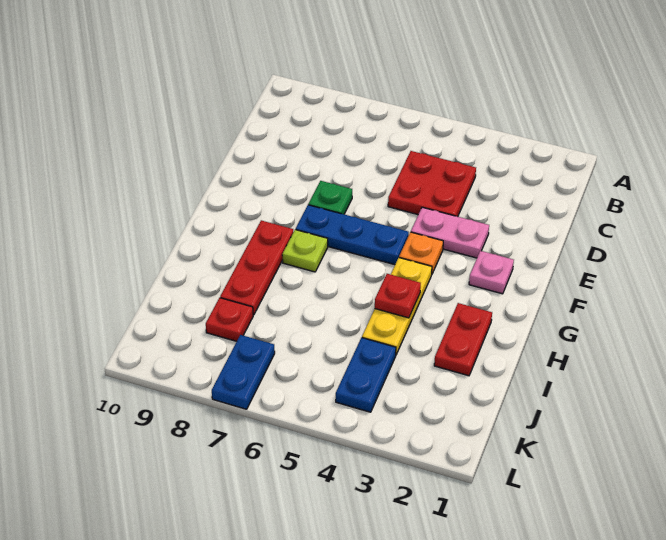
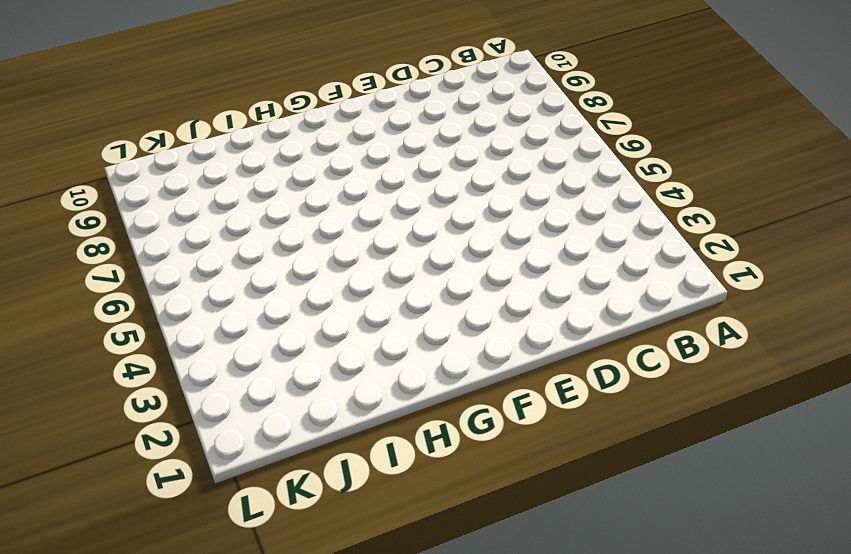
none -> red 2x2 plate [388,151,476,217]
none -> pink 1x2 plate [411,207,489,258]
none -> green 1x1 plate [308,181,352,214]

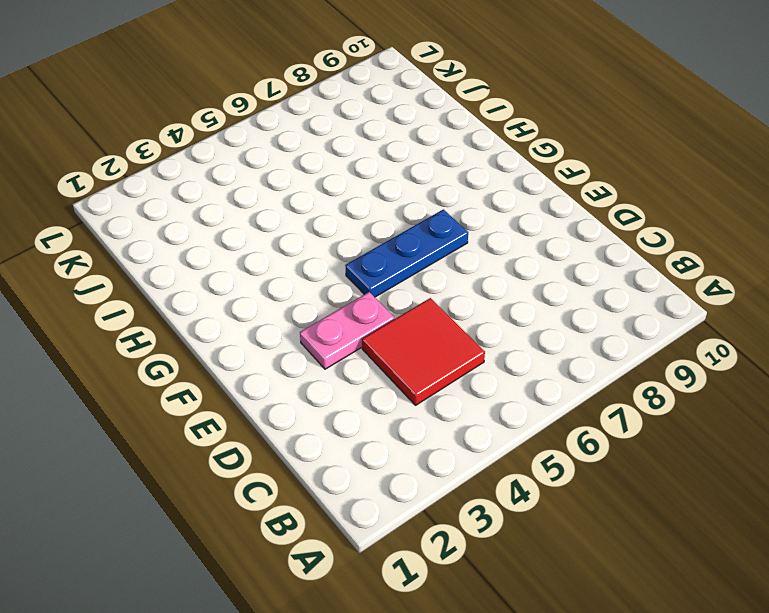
red 2x2 tile [362,298,485,405] -> red 2x2 plate [388,151,476,217]
none -> green 1x1 plate [308,181,352,214]
none -> pink 1x1 plate [469,251,514,294]
none -> orange 1x1 plate [399,232,443,274]

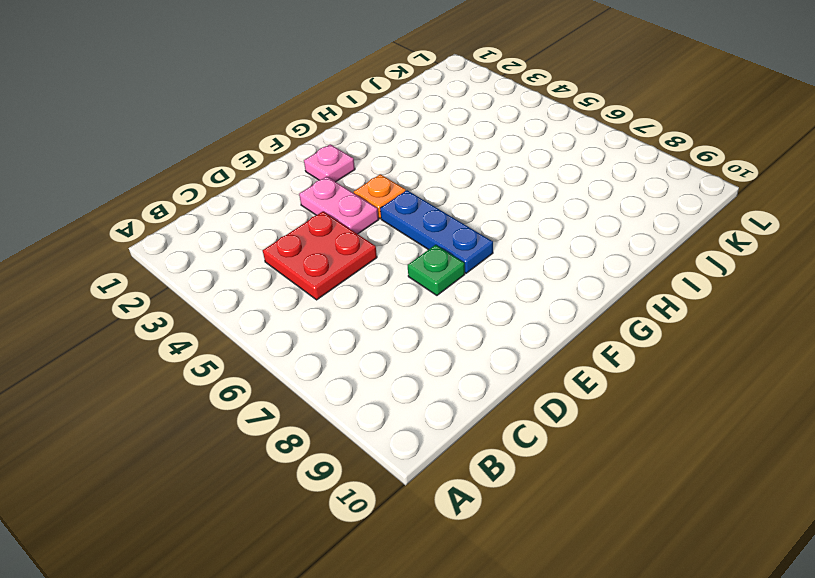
none -> yellow 1x3 plate [362,258,432,354]
none -> lime 1x1 plate [282,230,328,272]
none -> red 1x3 plate [220,220,293,315]

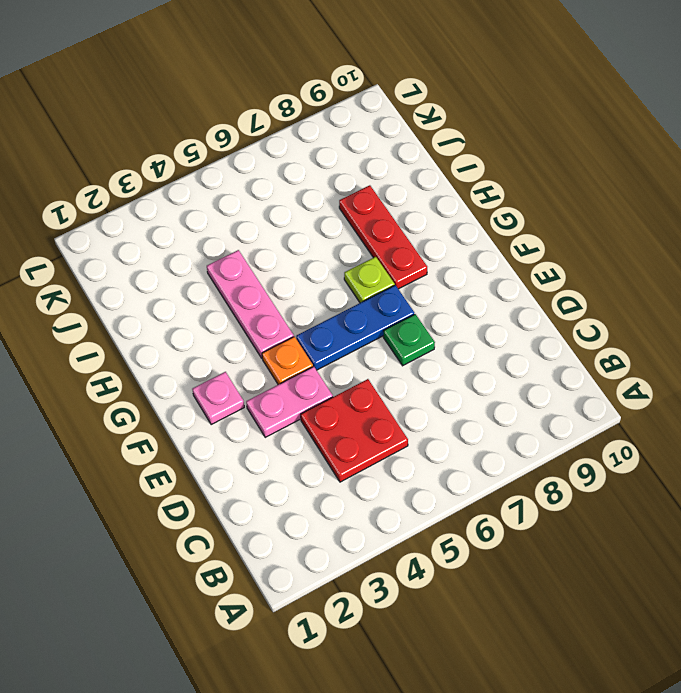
pink 1x3 plate [207,250,294,358] -> yellow 1x3 plate [362,258,432,354]
none -> red 1x2 plate [434,303,492,376]
none -> blue 1x2 plate [336,338,396,412]
none -> red 1x1 plate [206,298,253,341]

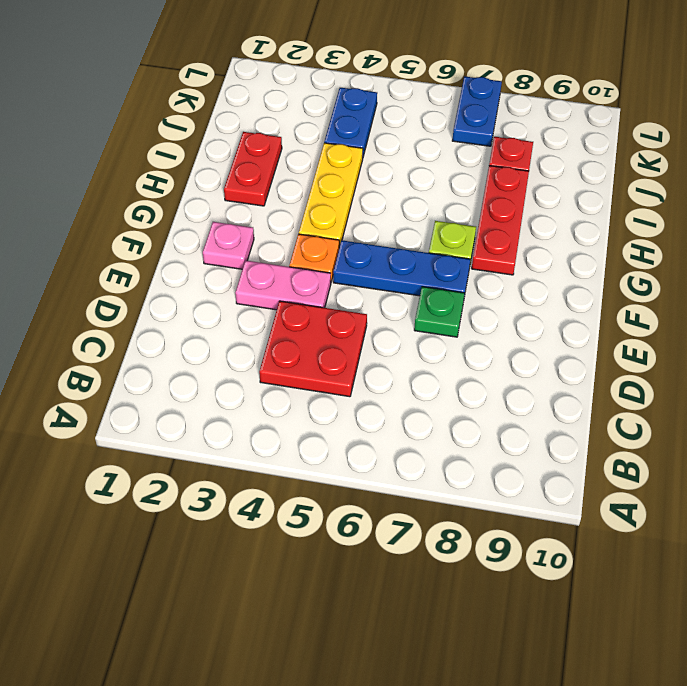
none -> red 1x1 plate [375,274,421,318]

